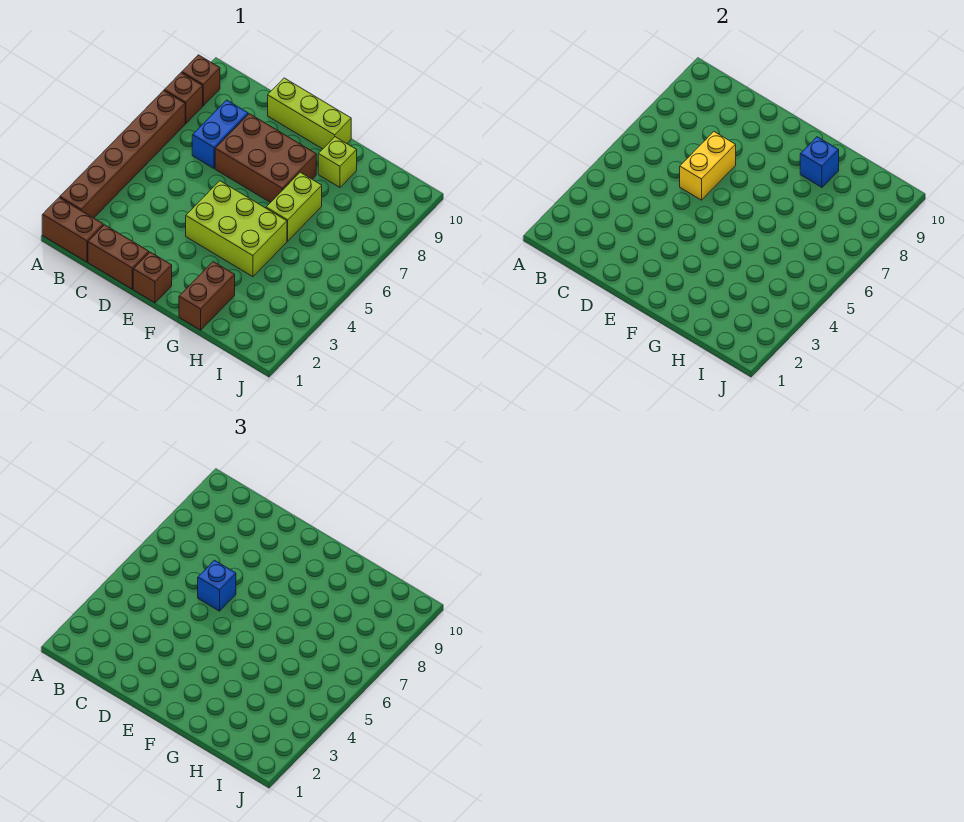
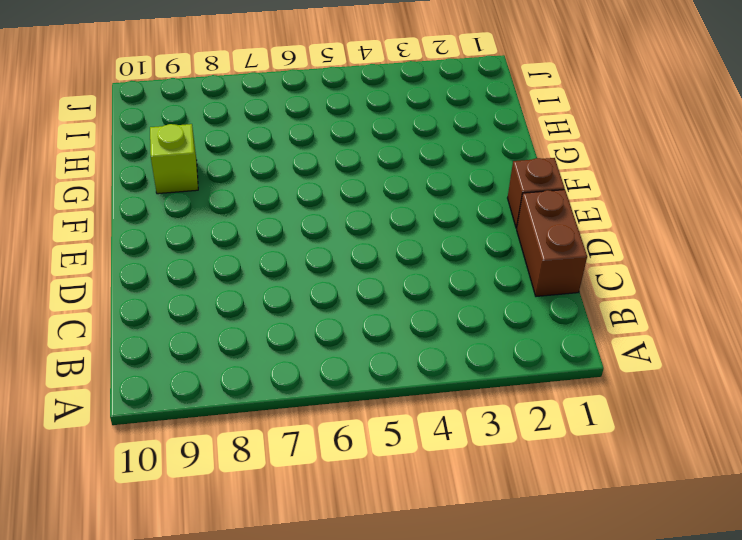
none -> brown 1x2 brick [42,198,103,262]
none -> brown 1x6 brick [60,91,185,218]
none -> brown 1x1 brick [164,73,203,123]

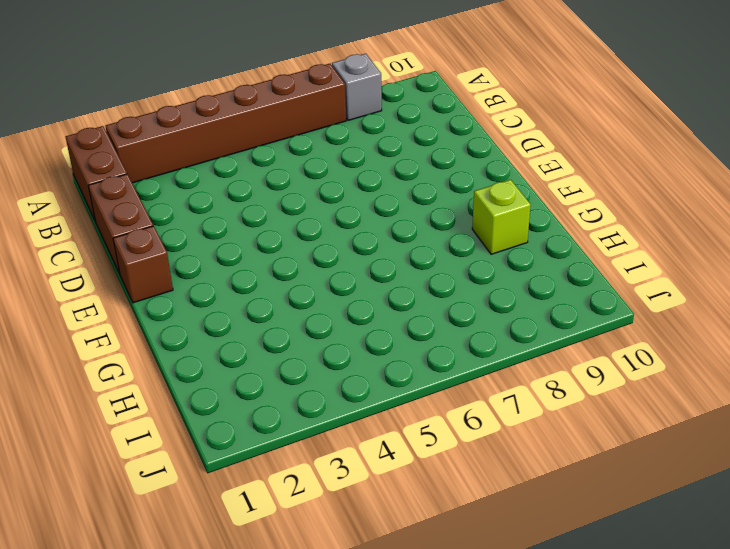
grey 1x1 brick [332,54,382,120] -> brown 1x1 brick [164,73,203,123]
none -> brown 1x1 brick [182,55,220,106]
none -> blue 1x2 brick [192,100,248,168]
none -> brown 2x3 brick [215,114,316,203]

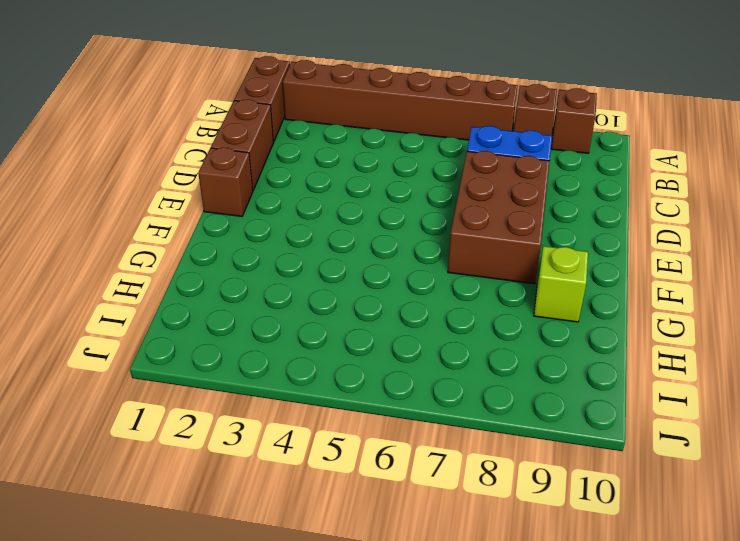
none -> lime 1x3 brick [268,78,351,149]
none -> lime 2x3 brick [186,181,287,277]
none -> brown 1x2 brick [179,262,235,330]

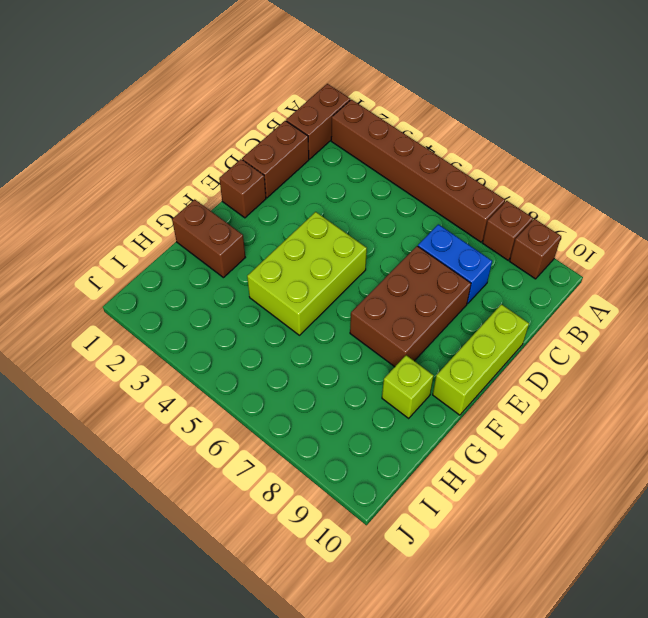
none -> lime 1x2 brick [266,172,322,241]
none -> yellow 1x2 brick [680,132,736,200]
none -> blue 1x1 brick [800,137,839,187]

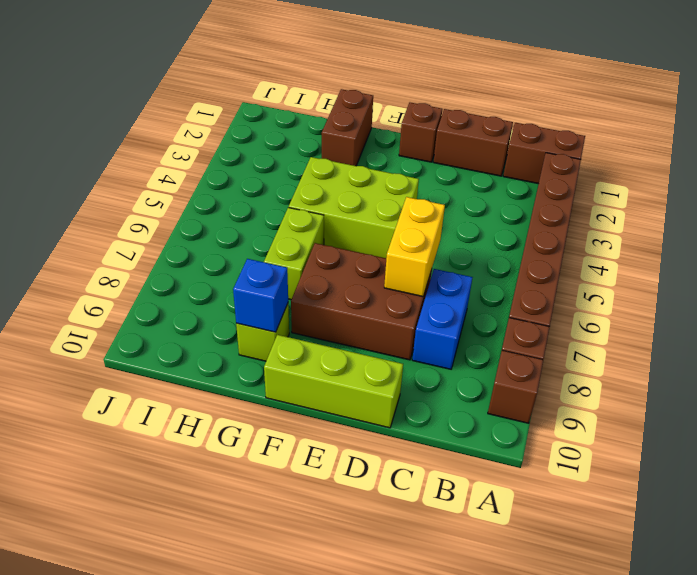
none -> blue 1x1 brick [198,560,236,611]

